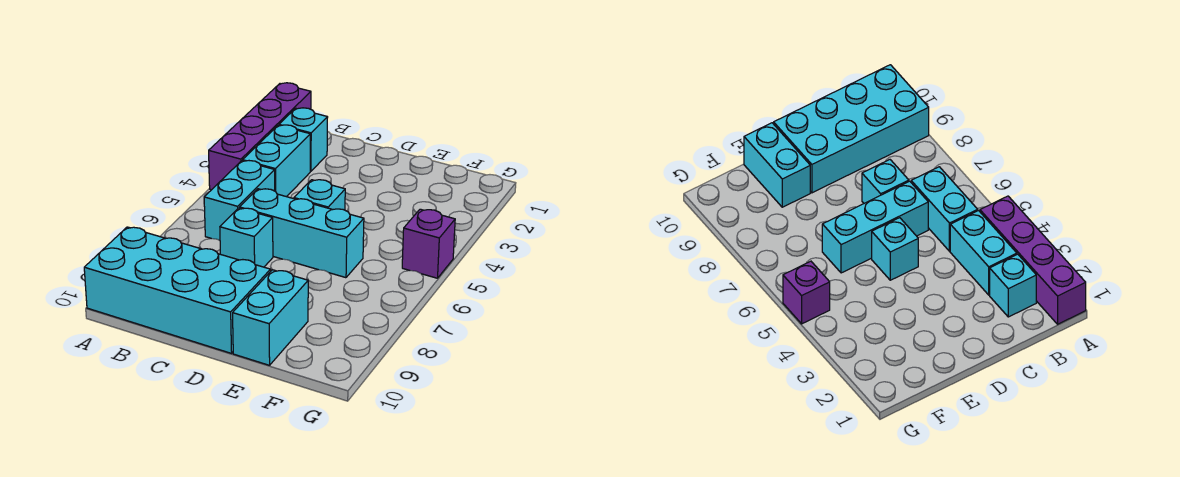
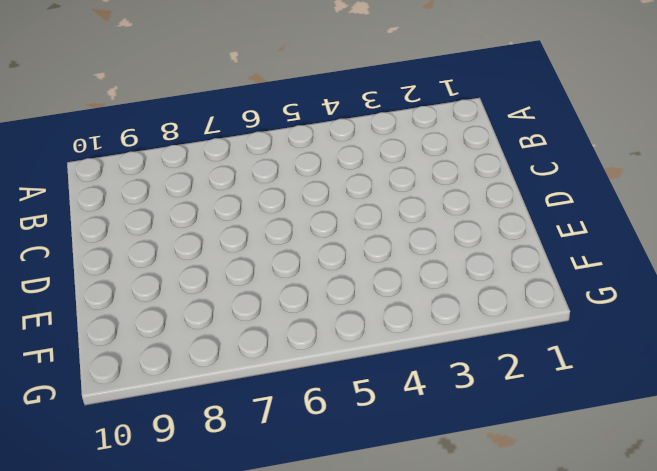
none -> purple 1x4 brick [209,83,311,190]
none -> cyan 2x4 brick [84,227,271,353]

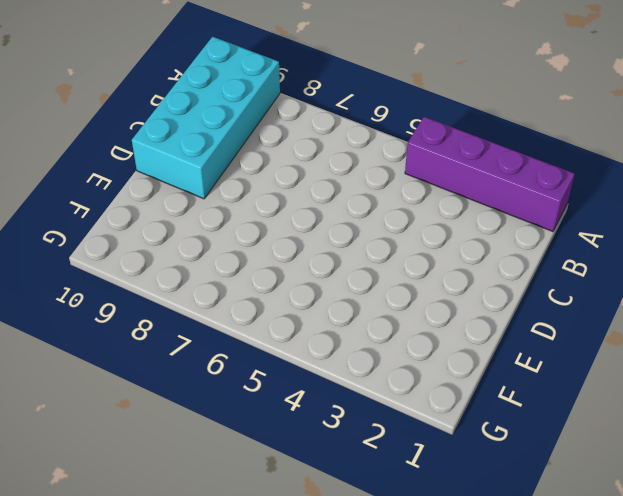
none -> cyan 1x1 brick [279,108,328,171]
none -> cyan 1x2 brick [243,125,310,197]

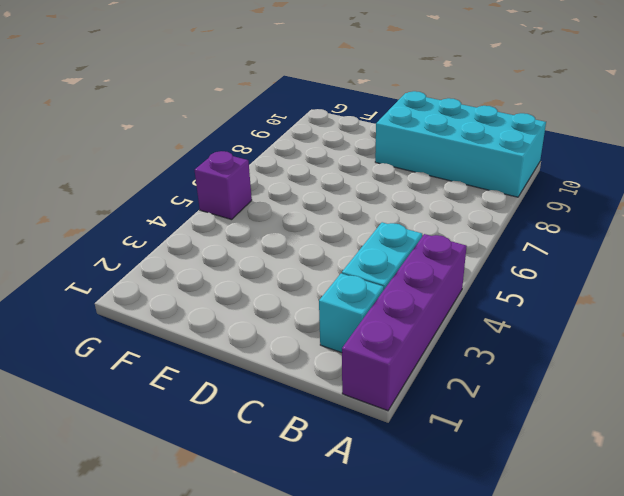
none -> cyan 1x2 brick [204,161,275,240]
none -> cyan 1x3 brick [240,189,364,278]

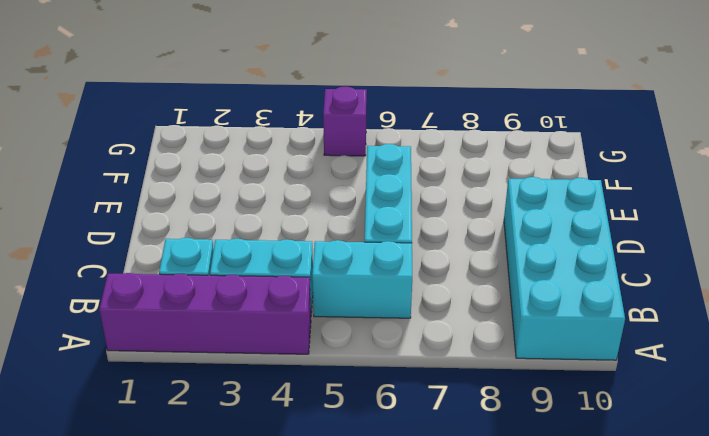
none -> cyan 1x1 brick [220,208,273,267]
none -> cyan 1x1 brick [294,180,345,210]

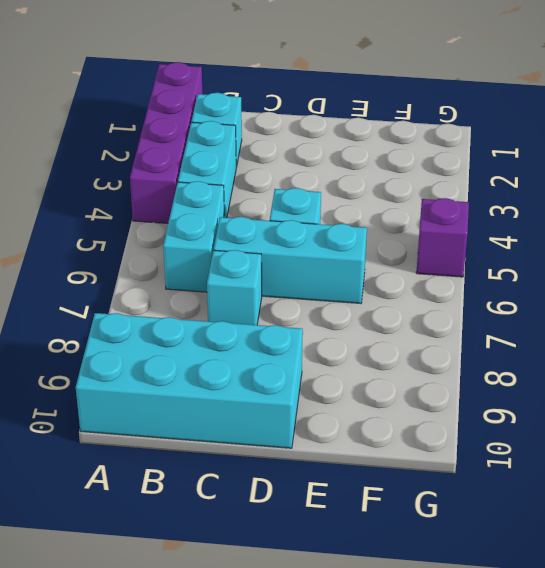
none -> cyan 1x2 brick [233,270,308,365]

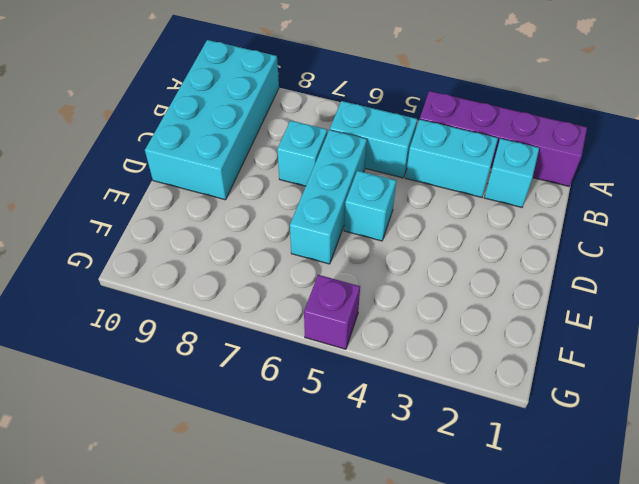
none -> cyan 1x2 brick [233,270,308,365]

